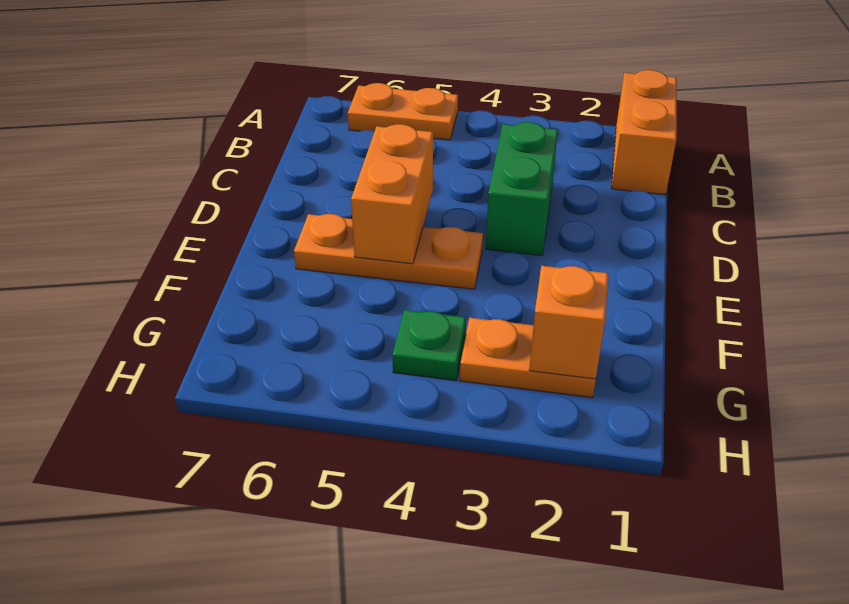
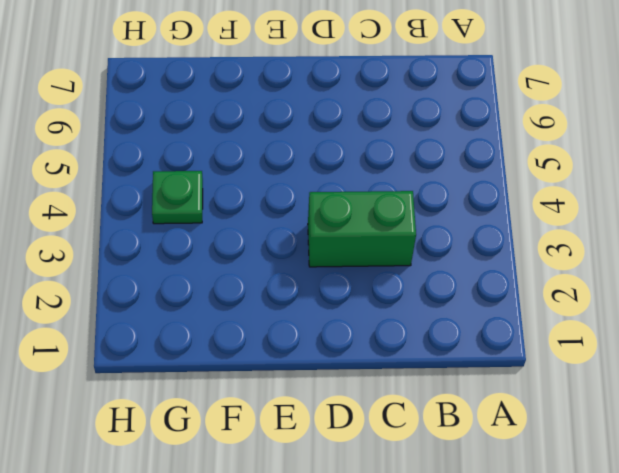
none -> orange 1x2 brick [612,70,677,195]
none -> orange 1x2 plate [348,83,458,140]

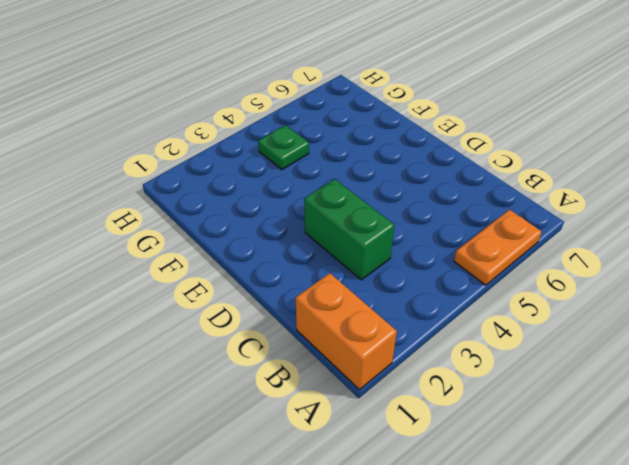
none -> orange 1x3 plate [294,214,483,289]
none -> orange 1x2 plate [460,318,596,398]

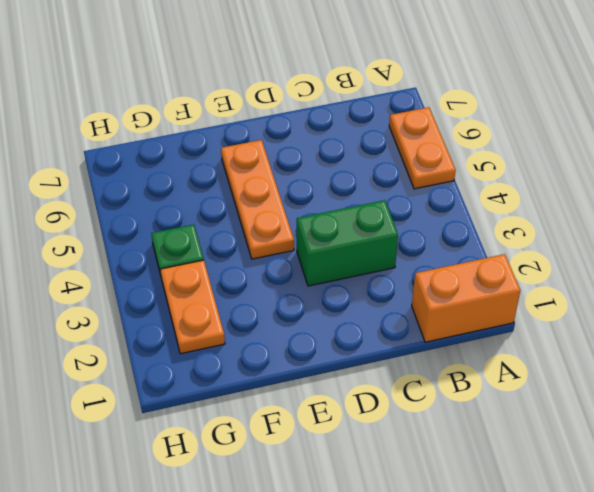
none -> orange 1x2 brick [351,124,433,264]
none -> orange 1x1 brick [529,266,609,379]

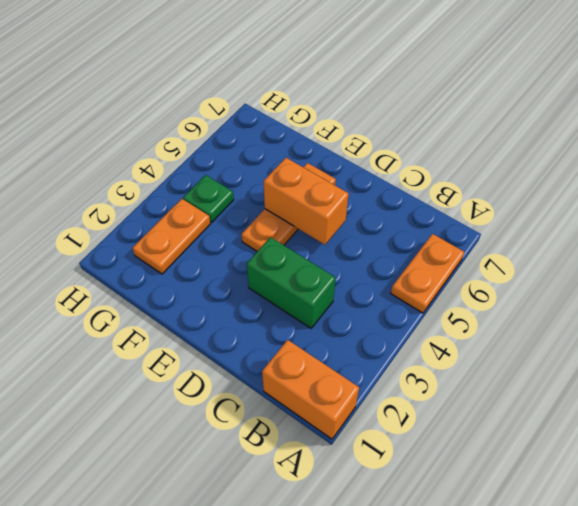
none -> orange 1x1 brick [529,266,609,379]

